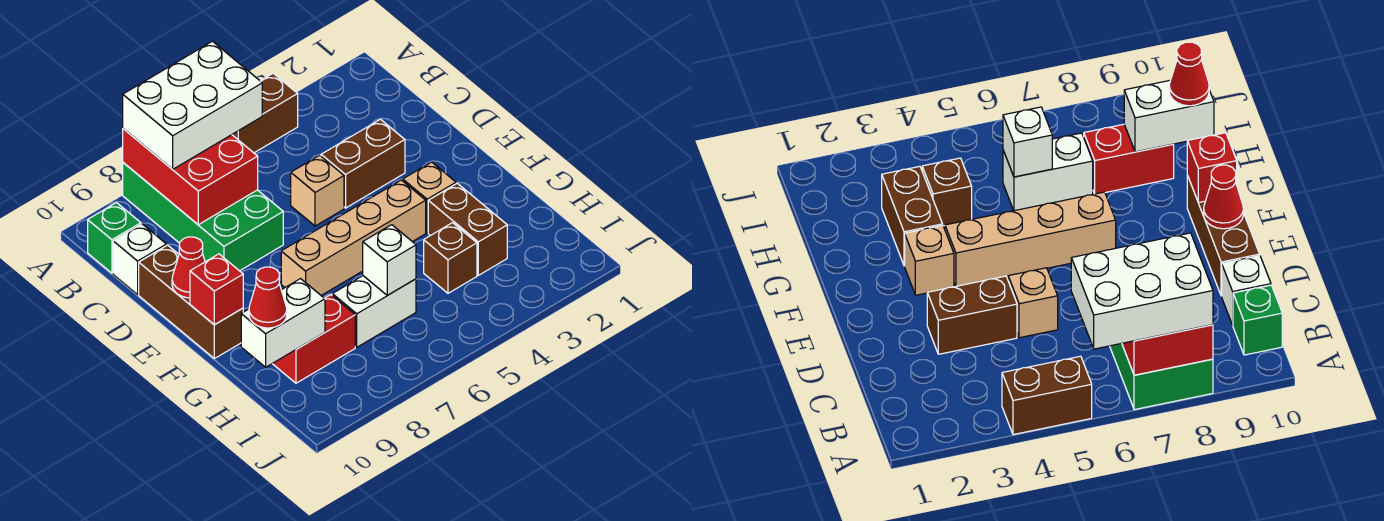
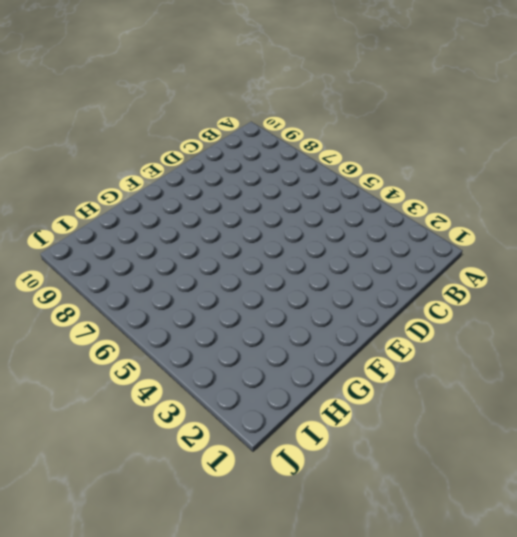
none -> brown 1x2 brick [232,73,298,153]
none -> green 2x4 brick [123,163,283,271]
none -> green 1x1 brick [88,203,141,273]

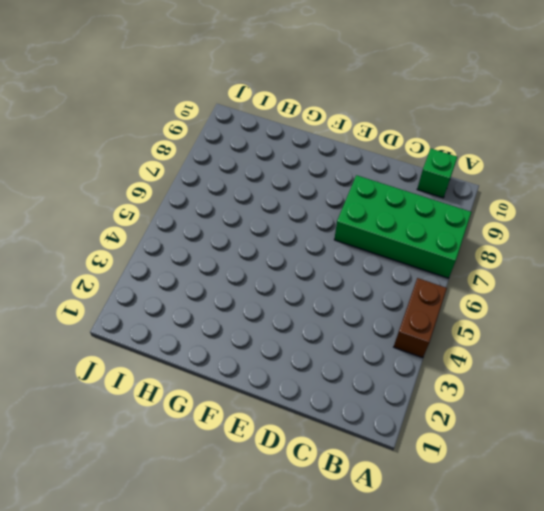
none -> white 1x1 brick [113,224,166,295]
none -> brown 1x2 brick [321,119,405,208]
none -> tan 1x1 brick [291,155,344,226]

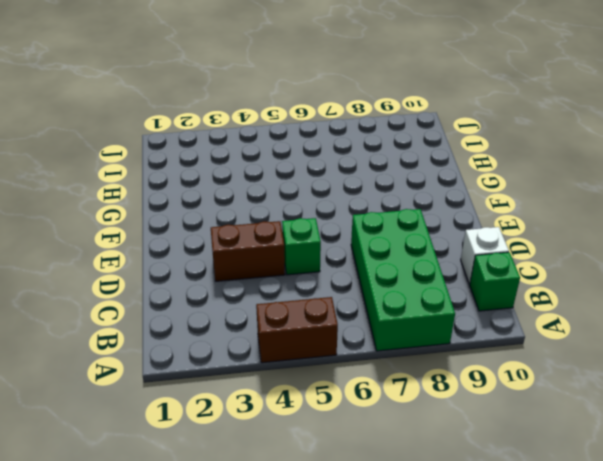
green 1x1 brick [282,218,321,275] -> tan 1x1 brick [291,155,344,226]
none -> brown 1x3 brick [139,245,243,359]
none -> tan 1x1 brick [403,162,456,233]
none -> tan 1x4 brick [281,180,426,295]

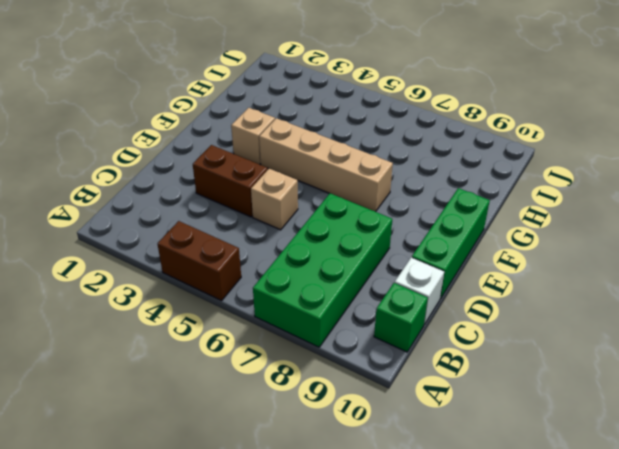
green 1x3 brick [412,188,490,299] -> brown 1x3 brick [139,245,243,359]
none -> brown 1x2 brick [428,183,507,275]
none -> brown 1x1 brick [424,223,477,293]
none -> white 1x2 brick [332,276,416,347]

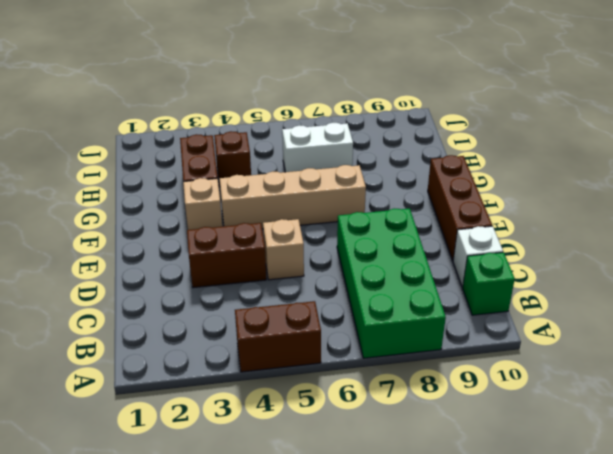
none -> red 1x2 brick [272,295,355,383]
none -> red 2x3 brick [123,129,258,225]
none -> red 1x1 cone [172,237,205,298]

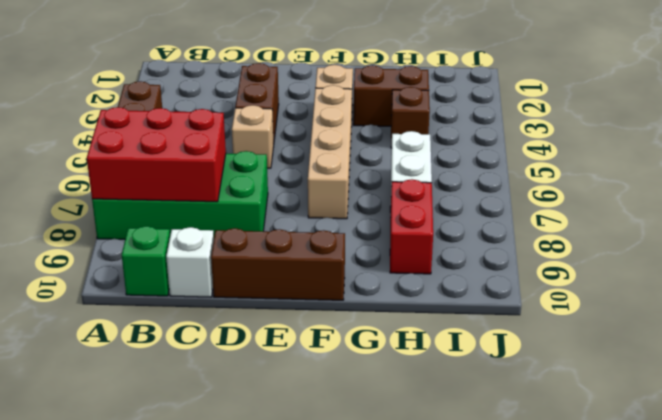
none -> red 1x1 cone [172,237,205,298]
none -> red 1x1 brick [190,254,243,325]
none -> white 1x1 brick [363,225,416,295]

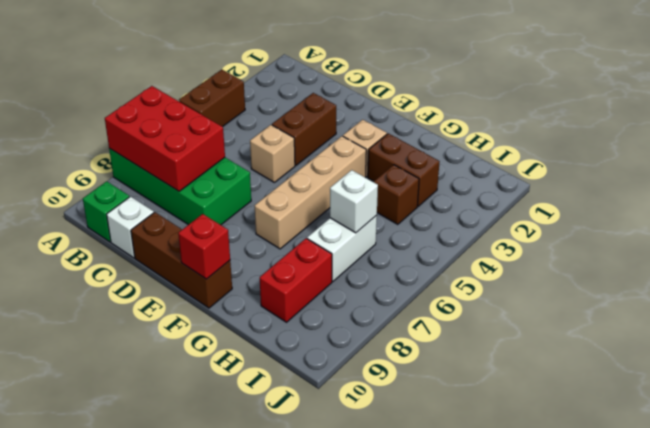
none -> red 1x1 cone [172,237,205,298]
none -> white 1x2 brick [241,279,325,367]
none -> white 2x3 brick [123,41,262,169]

